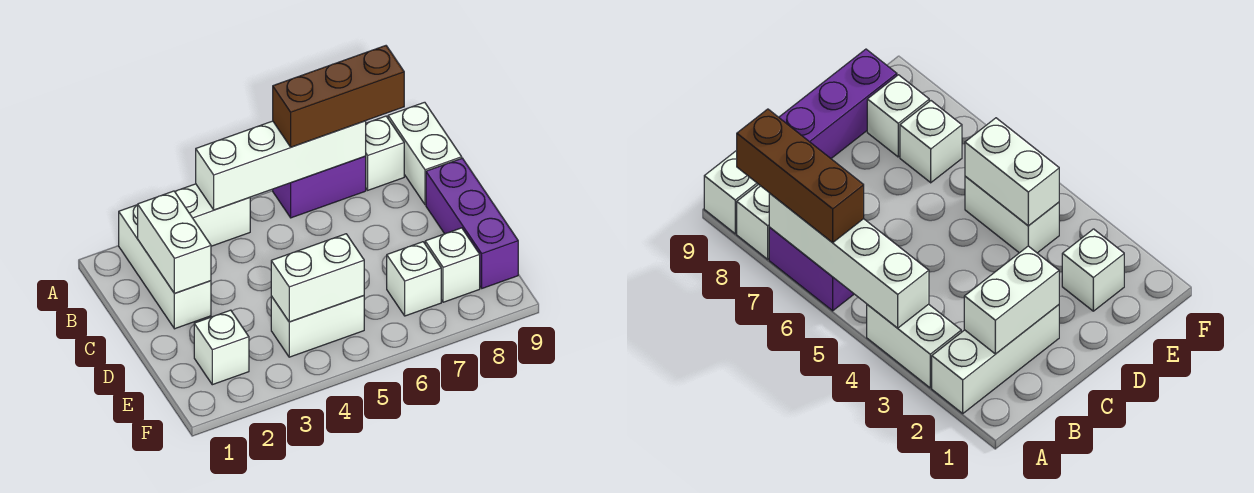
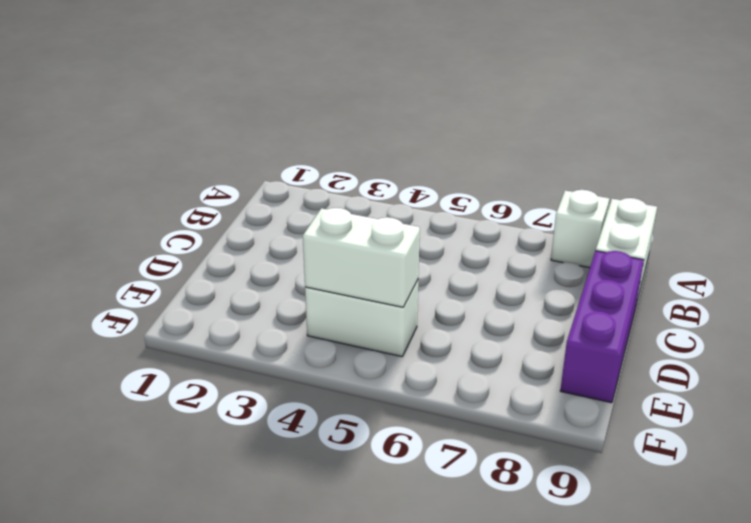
none -> white 1x3 brick [119,205,211,329]
none -> white 1x2 brick [175,184,250,246]
none -> purple 1x2 brick [273,156,366,218]

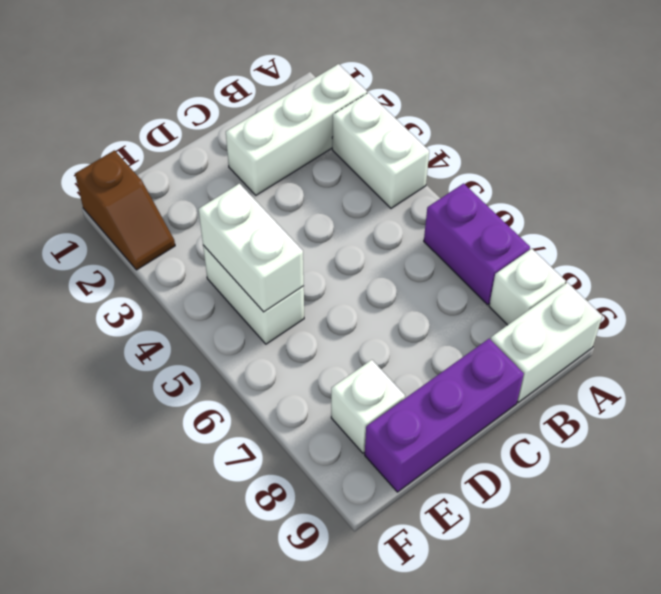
brown 1x2 slope [75,150,175,270] -> none
none -> white 1x1 brick [194,310,249,385]
none -> white 1x1 brick [387,242,441,316]
none -> white 1x4 brick [196,121,366,210]

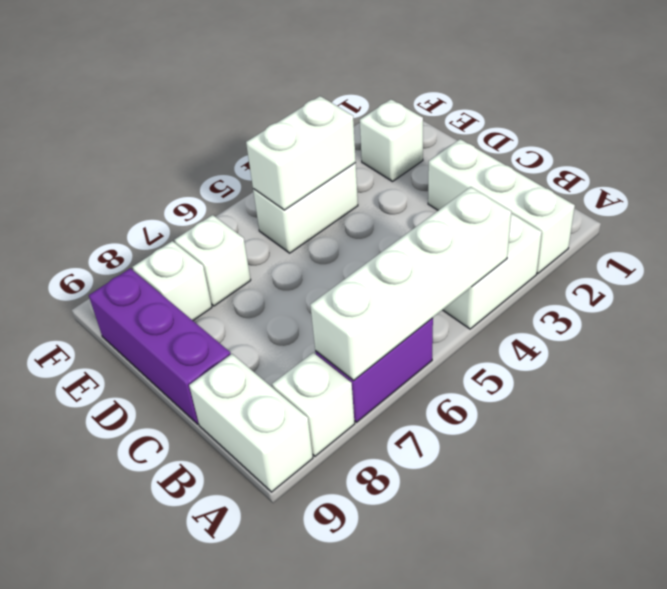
none -> white 1x2 brick [138,191,211,294]
none -> brown 1x3 brick [273,46,404,147]

